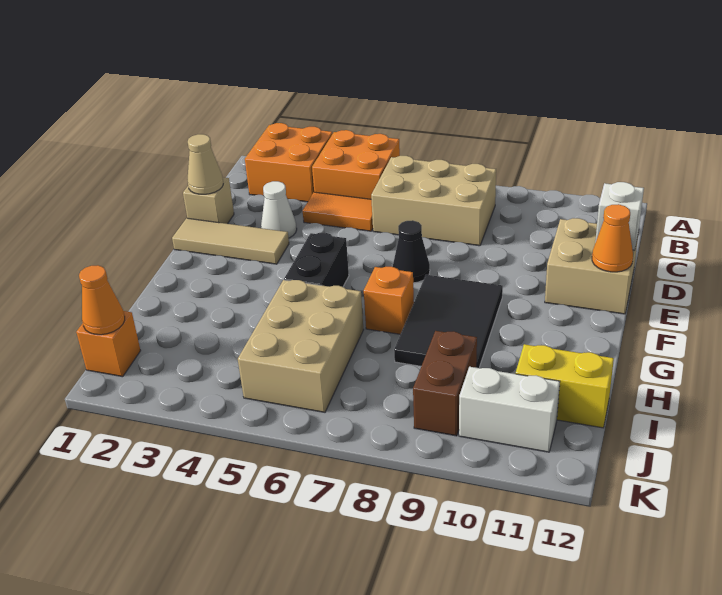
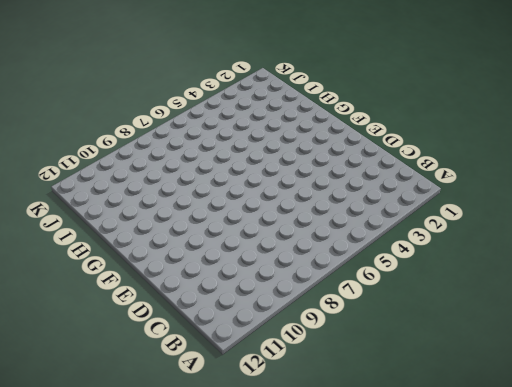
none -> orange 2x2 brick [245,123,332,202]
none -> orange 2x2 brick [312,130,400,199]
none -> tan 2x3 brick [371,156,496,246]

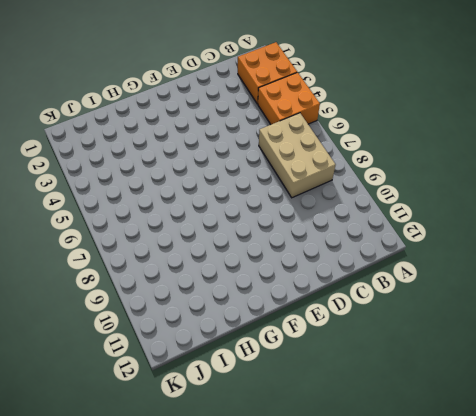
none -> orange 1x2 tile [303,192,373,231]
none -> tan 1x1 brick [183,177,234,224]
none -> white 1x1 cone [261,181,297,238]

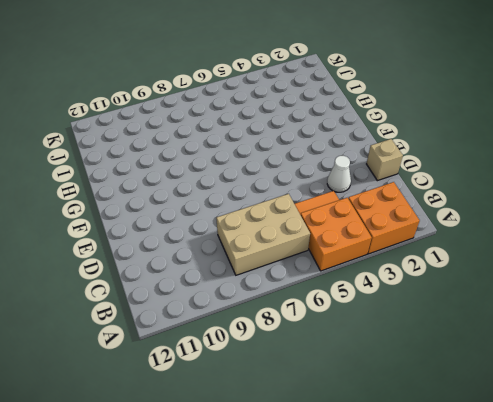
none -> tan 2x2 brick [545,218,638,314]
none -> tan 1x3 tile [172,218,289,264]
none -> black 1x1 cone [393,220,430,283]

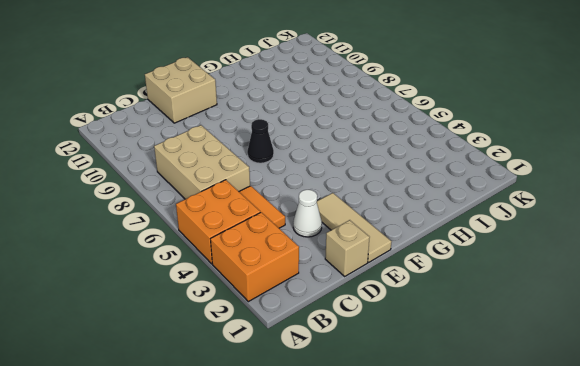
none -> black 1x2 brick [284,233,349,287]
none -> black 2x3 tile [394,275,503,368]
none -> orange 1x1 brick [364,267,414,334]

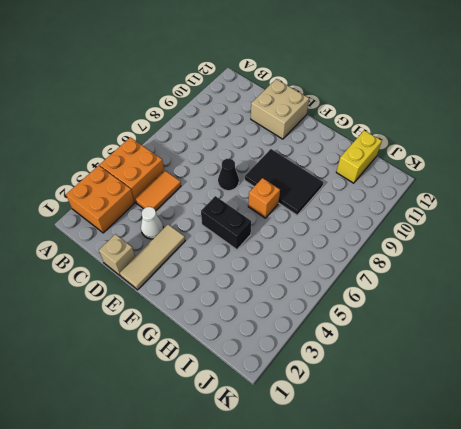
none -> tan 2x3 brick [371,156,496,246]
none -> tan 2x3 brick [238,280,364,412]
none -> brown 1x2 brick [413,331,477,436]

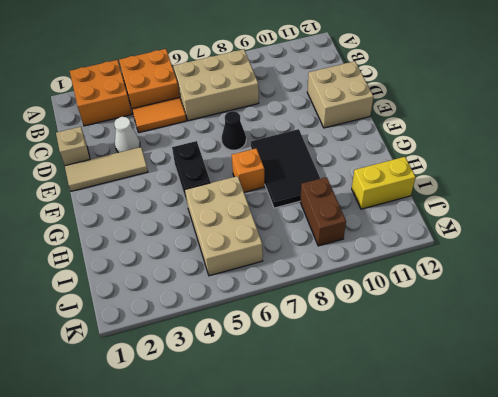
none -> orange 1x1 brick [76,311,141,377]
none -> white 1x2 brick [459,367,560,452]
none -> tan 1x1 cone [187,134,223,194]

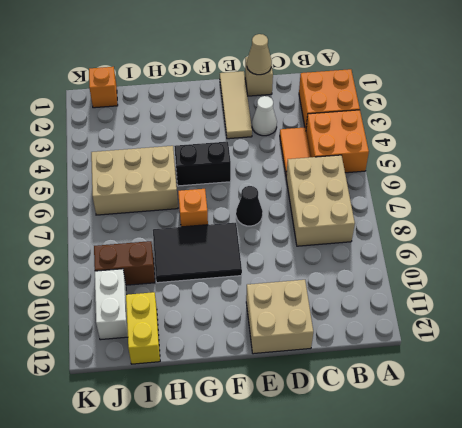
none -> white 1x1 brick [595,182,644,250]
none -> orange 1x1 cone [592,204,633,272]
none -> orange 1x1 cone [79,265,125,335]

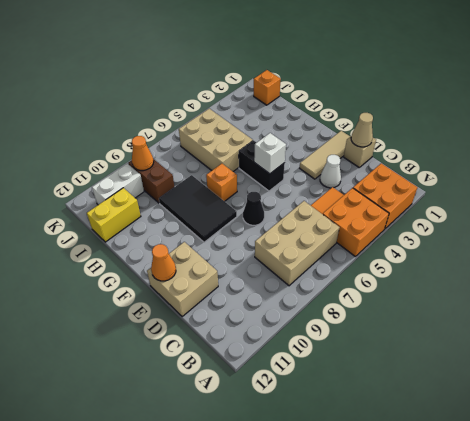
white 1x1 brick [254,133,286,174] -> white 1x1 brick moved to [595,182,644,250]
orange 1x1 cone [132,136,154,170] -> orange 1x1 cone moved to [79,265,125,335]

